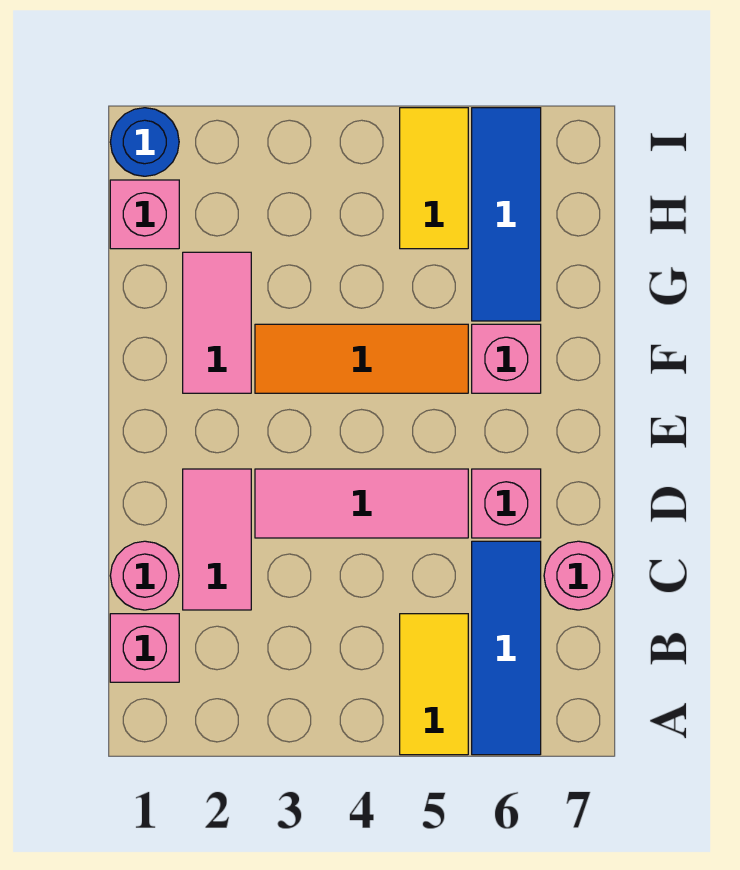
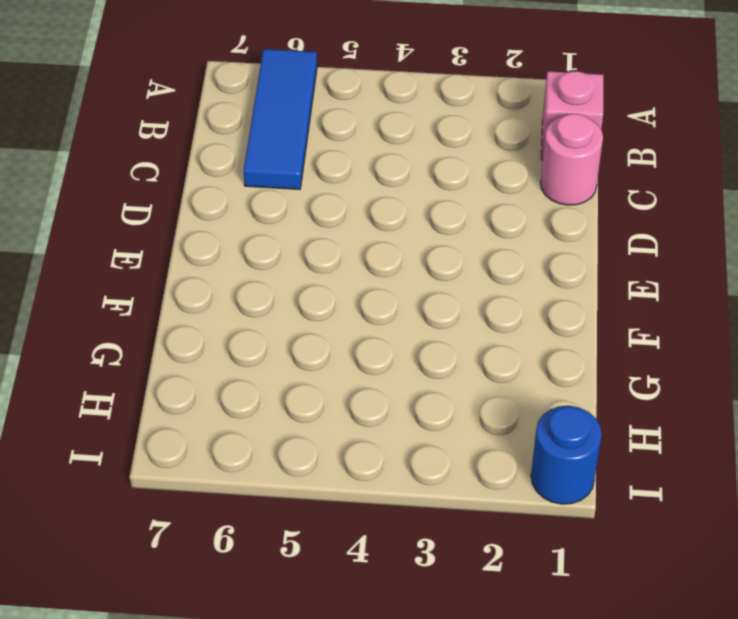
none -> yellow 1x2 tile [400,614,468,755]
none -> pink 1x2 tile [183,469,251,610]
none -> pink 1x1 round brick [544,541,613,610]

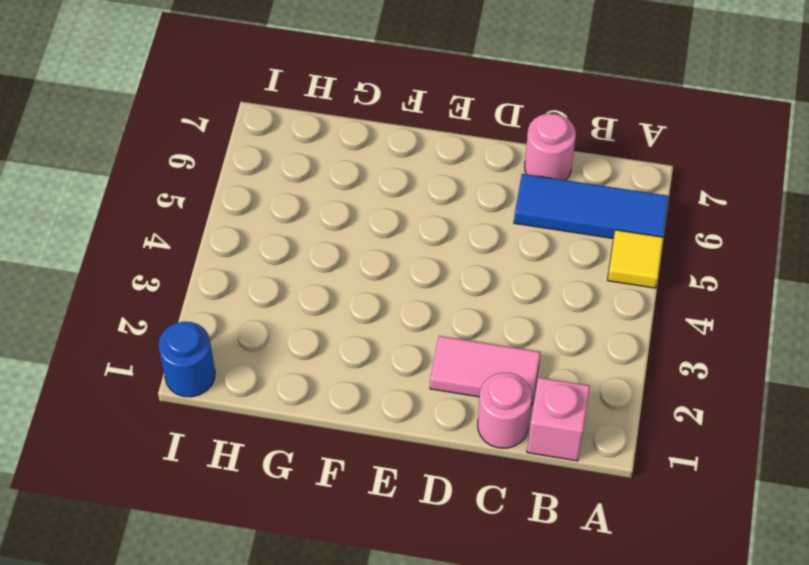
yellow 1x1 tile [607,230,663,288] -> yellow 1x2 tile [400,614,468,755]
none -> pink 1x3 tile [255,469,468,538]
none -> pink 1x1 brick [472,469,541,538]
none -> pink 1x2 tile [183,252,251,393]

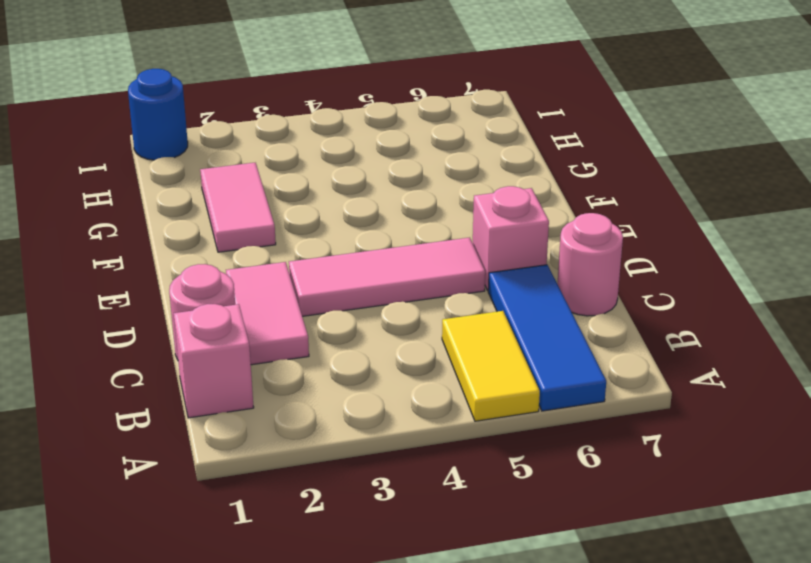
none -> orange 1x3 tile [255,324,468,393]
none -> pink 1x1 brick [472,324,541,393]
none -> blue 1x3 tile [472,108,541,321]

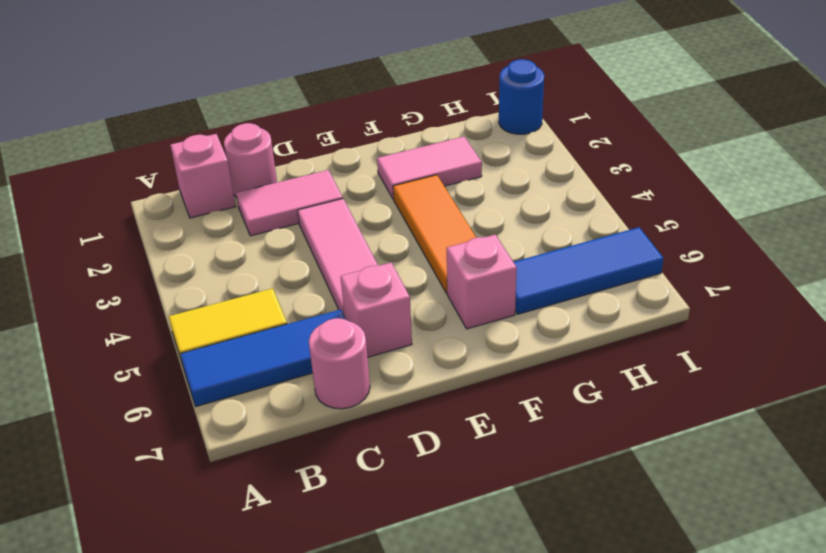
none -> pink 1x1 brick [110,180,179,249]
none -> yellow 1x2 tile [400,108,468,249]

